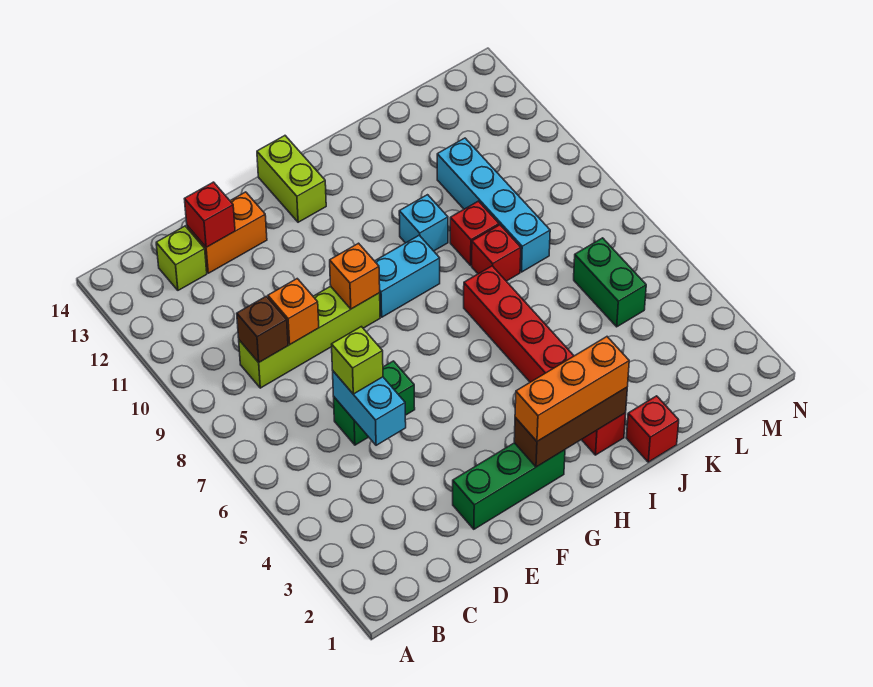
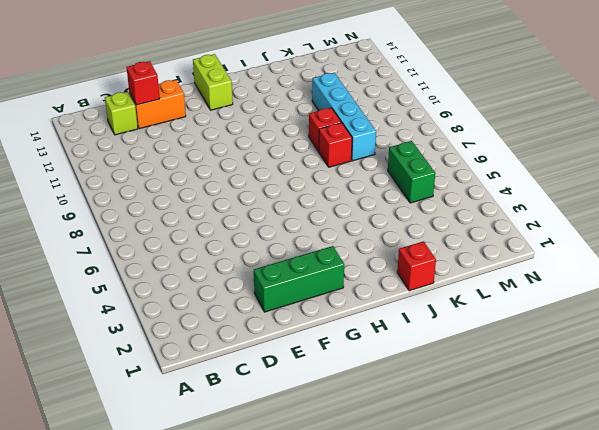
none -> lime 1x4 brick [239,286,380,388]
none -> green 1x2 brick [334,361,415,445]
none -> cyan 1x2 brick [375,235,440,317]

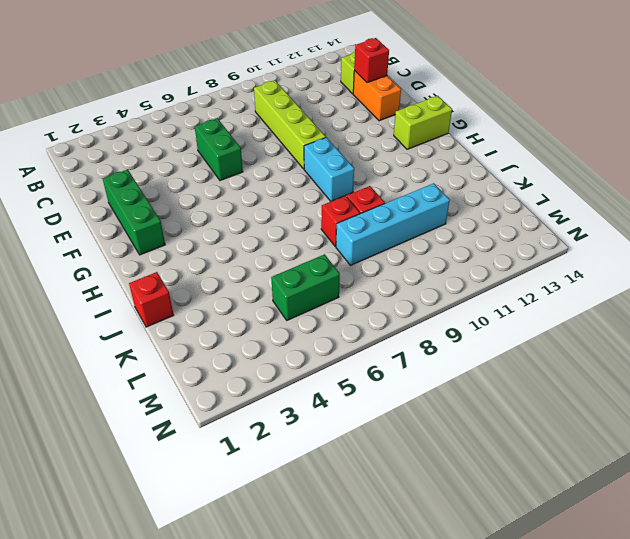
none -> red 1x6 brick [464,266,626,455]
none -> cyan 1x1 brick [399,195,448,251]
none -> brown 1x1 brick [237,296,288,362]

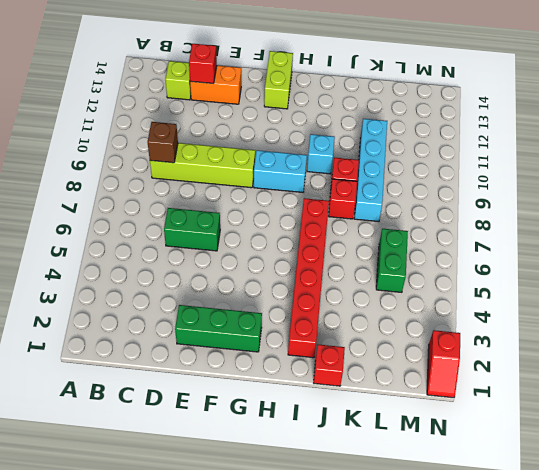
red 1x2 slope [427,330,460,398] -> none
none -> cyan 1x2 brick [333,371,406,445]
none -> orange 1x1 brick [268,279,319,344]
none -> orange 1x1 brick [330,243,380,309]

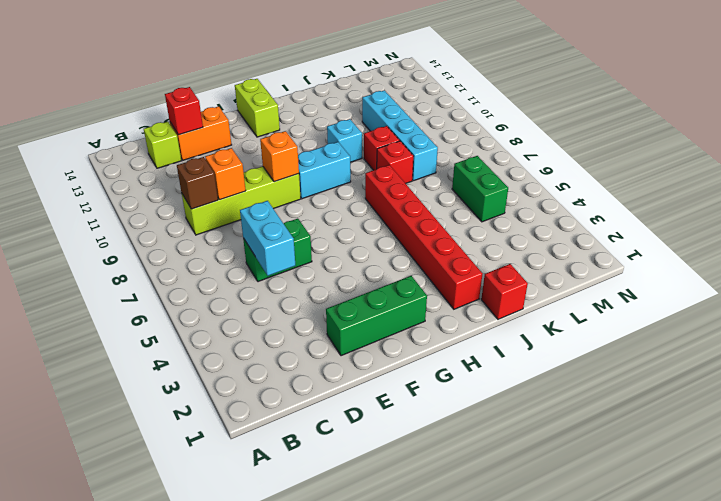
none -> brown 1x3 brick [514,387,627,467]
none -> lime 1x1 brick [332,327,383,394]
none -> orange 1x3 brick [515,337,629,441]

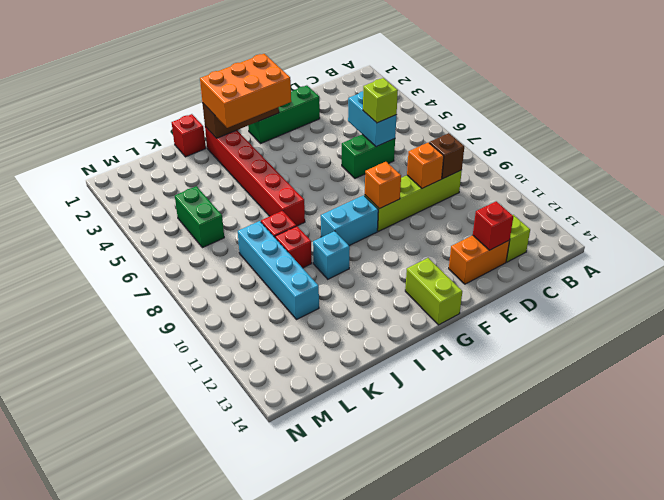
orange 2x3 brick [200,54,291,128] -> orange 1x3 brick [515,337,629,441]

